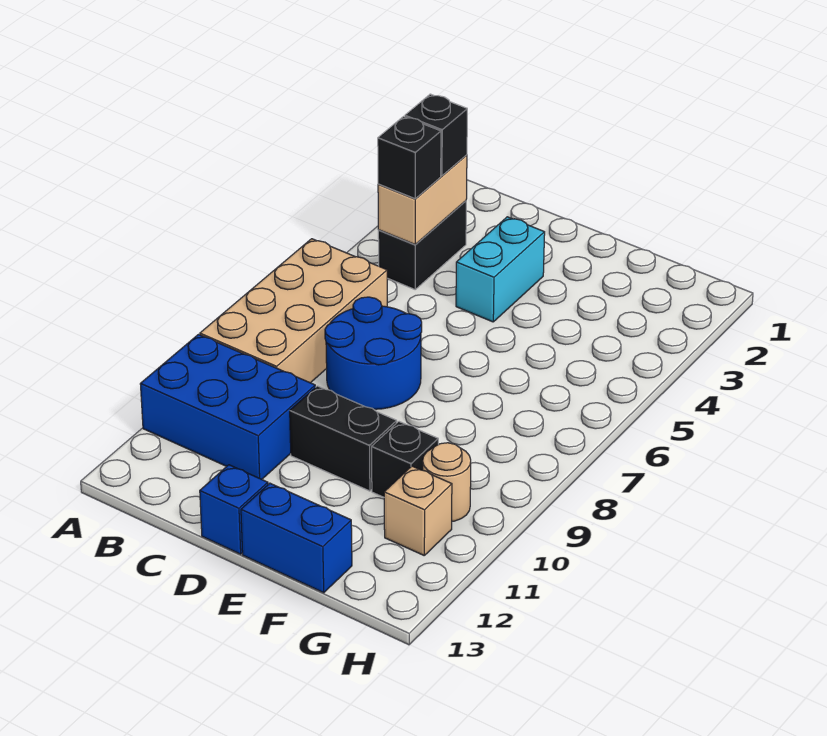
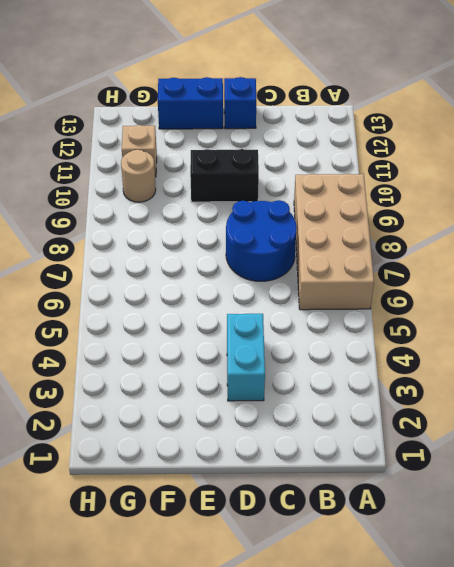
none -> blue 2x3 brick [140,334,315,479]
none -> black 1x2 brick [378,201,466,289]
none -> black 1x1 brick [372,422,438,497]

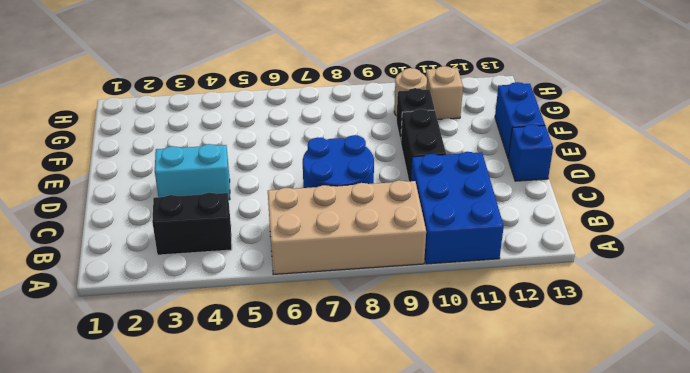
none -> tan 1x2 brick [378,155,467,245]
none -> black 1x1 brick [405,94,467,176]
none -> black 1x1 brick [378,116,441,199]

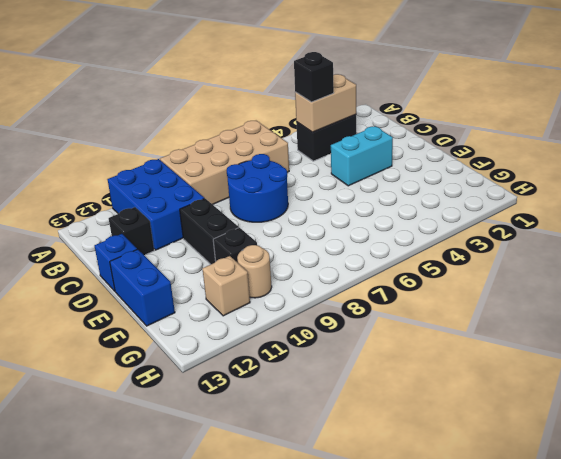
black 1x1 brick [109,207,154,255] -> black 1x1 brick moved to [405,94,467,176]

